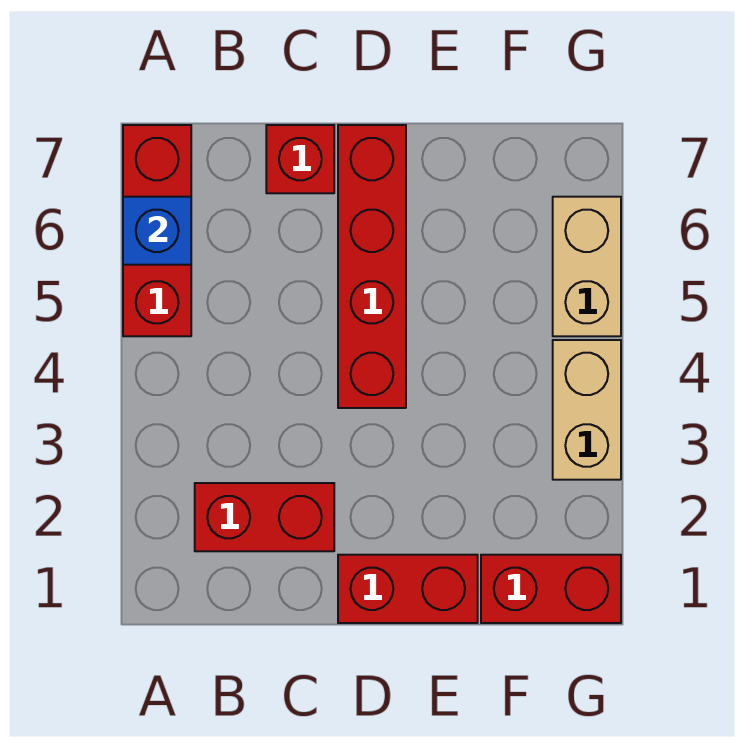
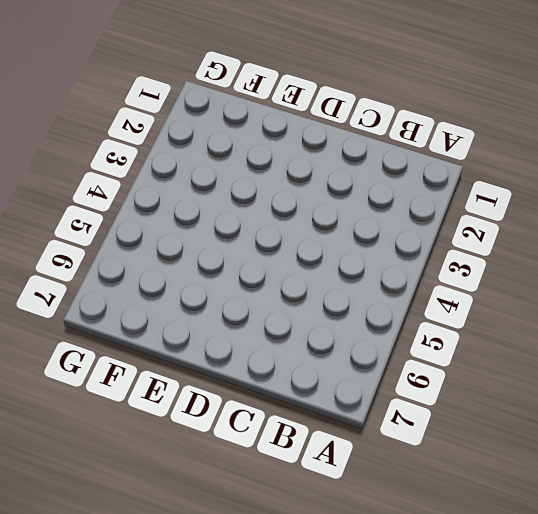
none -> red 1x3 brick [123,125,191,336]
none -> red 1x2 brick [195,483,334,551]

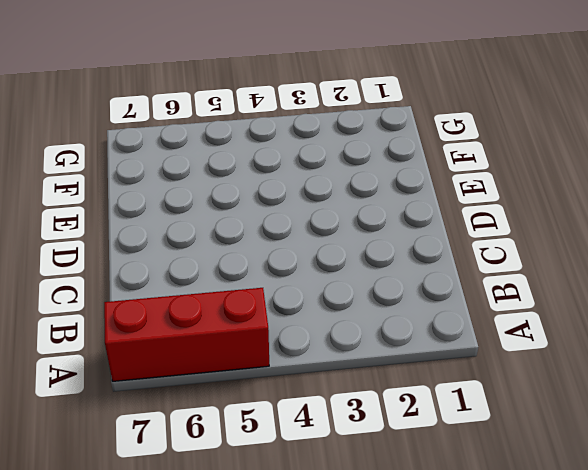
none -> red 1x2 brick [195,483,334,551]
none -> red 1x1 brick [266,125,334,193]

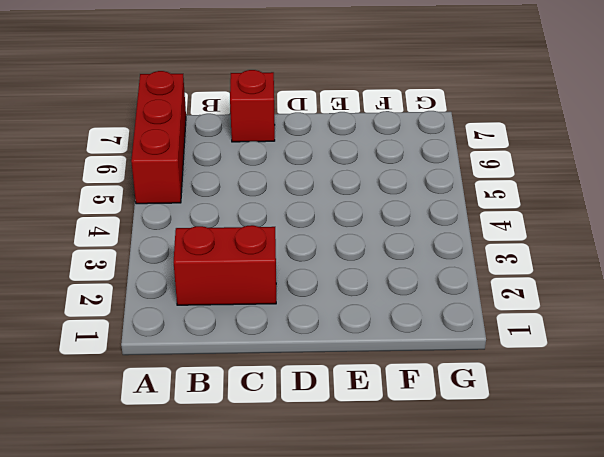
none -> red 1x2 brick [338,555,478,623]
none -> red 1x4 brick [338,125,406,408]

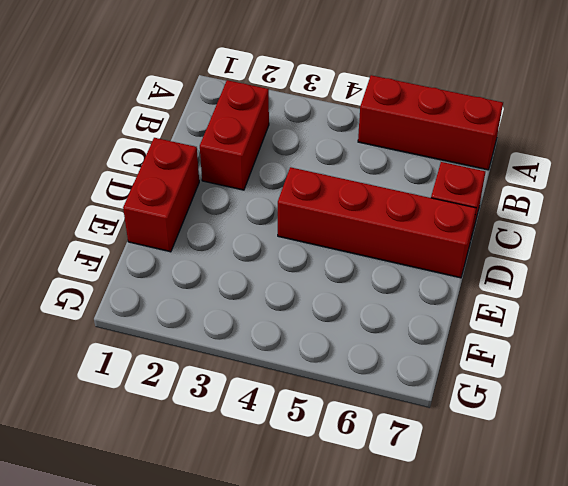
none -> red 1x2 brick [481,555,621,623]
none -> tan 1x2 brick [553,340,621,480]

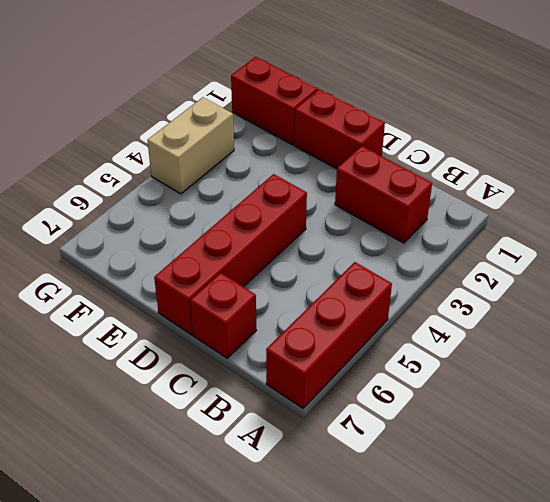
none -> tan 1x2 brick [553,197,621,336]
none -> blue 1x1 brick [123,197,191,265]

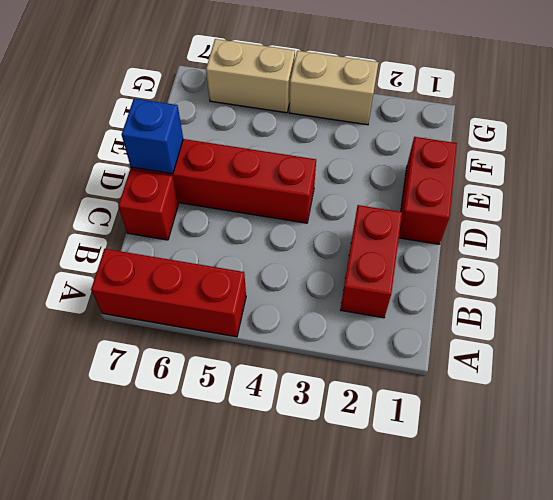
blue 1x1 brick [122,99,183,174] -> blue 1x1 brick moved to [123,197,191,265]
none -> red 1x2 brick [481,555,621,623]

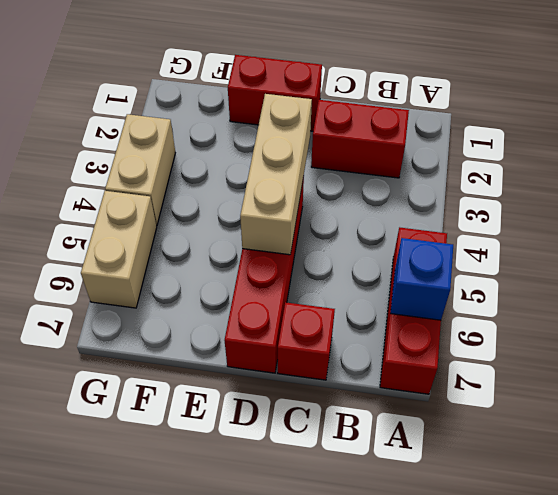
tan 1x3 brick [240,94,312,255] -> none
none -> red 1x2 brick [481,555,621,623]

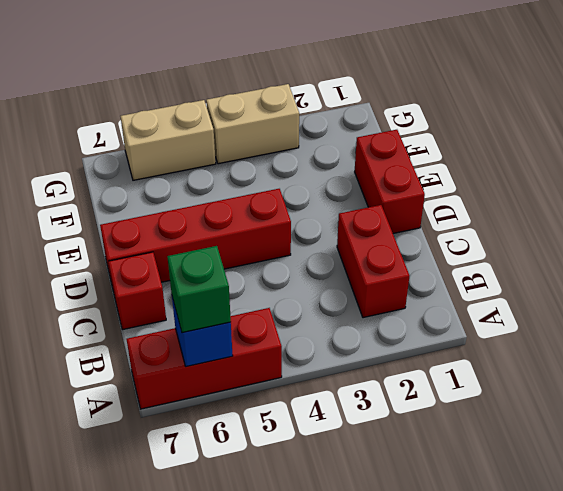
green 1x1 brick [167,246,231,333] -> none
none -> red 1x2 brick [481,555,621,623]

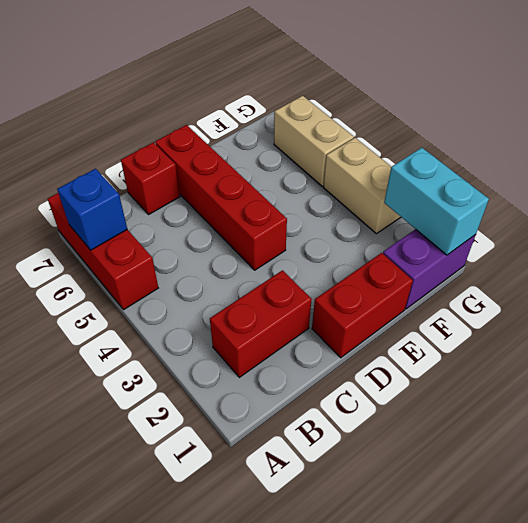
purple 1x2 brick [383,229,476,309] -> red 1x2 brick [481,555,621,623]
cyan 1x2 brick [384,148,489,255] -> none

